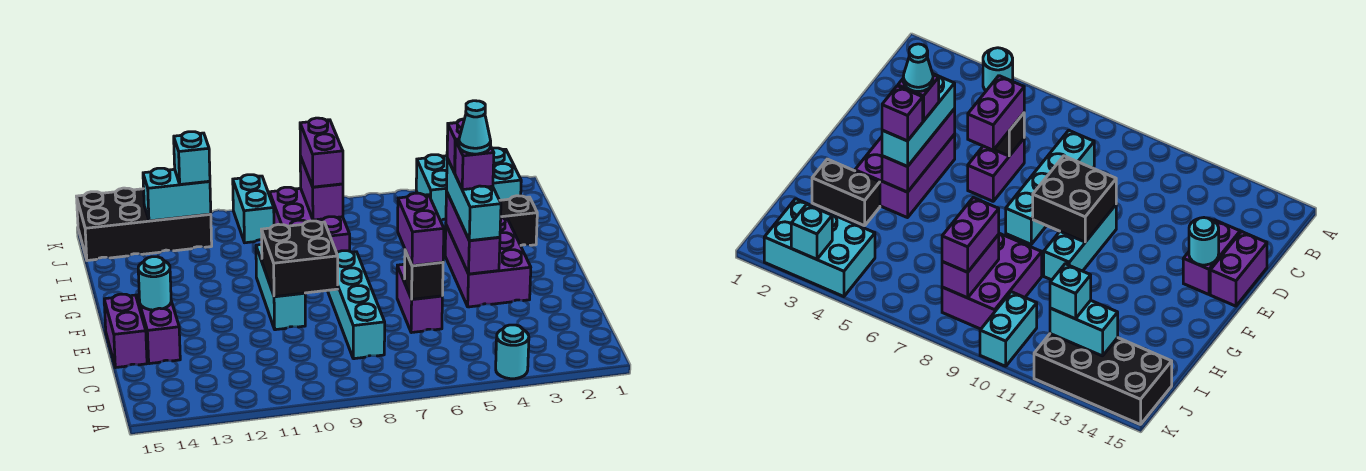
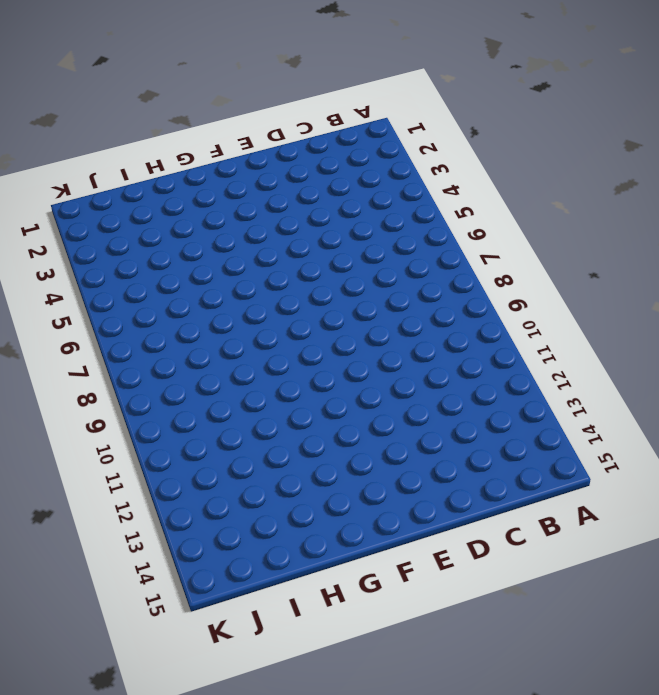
none -> cyan 1x1 round brick [496,325,529,379]
none -> cyan 1x4 brick [327,251,385,359]
none -> purple 1x2 brick [397,264,442,333]

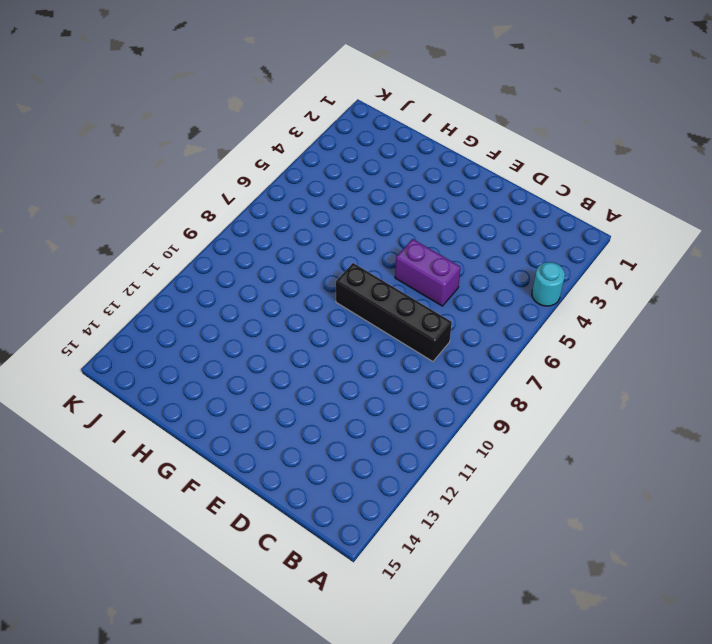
black 1x4 brick [336,263,452,361] -> cyan 1x4 brick [327,251,385,359]
none -> purple 1x2 brick [137,295,180,364]
none -> purple 1x2 brick [104,294,147,367]
none -> purple 2x3 brick [445,217,531,307]

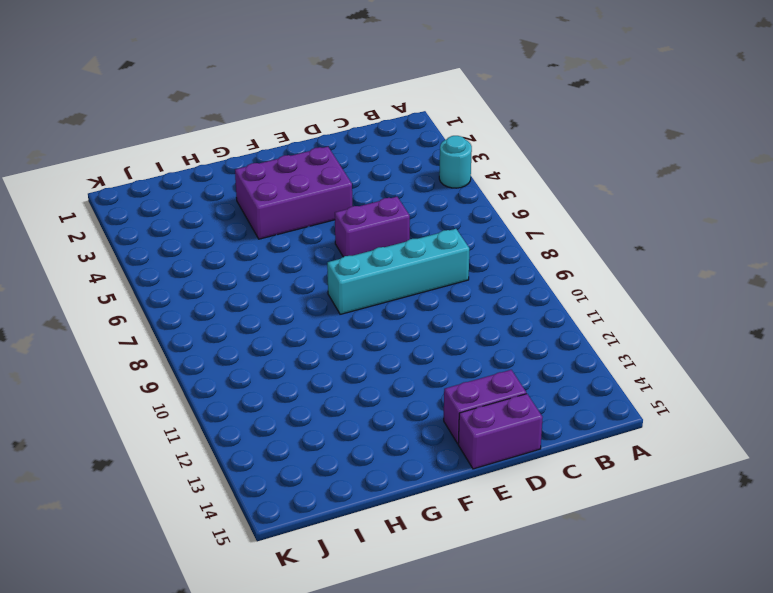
none -> cyan 1x3 brick [256,245,305,330]
none -> black 1x2 brick [500,196,537,246]
none -> purple 2x3 brick [270,187,350,253]

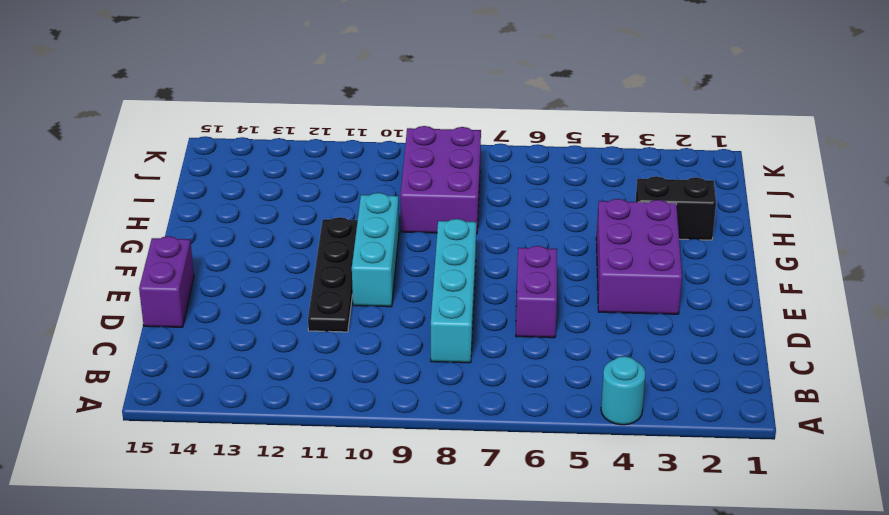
black 1x4 plate [308,217,358,332] -> none
none -> purple 1x2 brick [137,295,180,364]
none -> cyan 2x3 brick [416,148,521,221]
none -> cyan 1x2 brick [233,175,274,243]

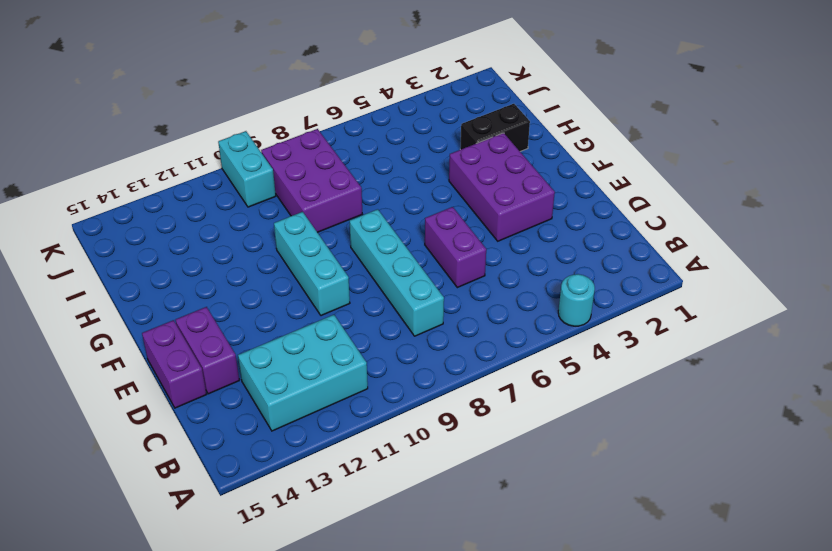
cyan 2x3 brick [238,315,368,431] -> cyan 2x3 brick moved to [416,148,521,221]
none -> black 2x4 brick [76,188,212,261]
none -> black 1x1 brick [405,251,443,299]
none -> purple 1x3 brick [446,191,500,274]

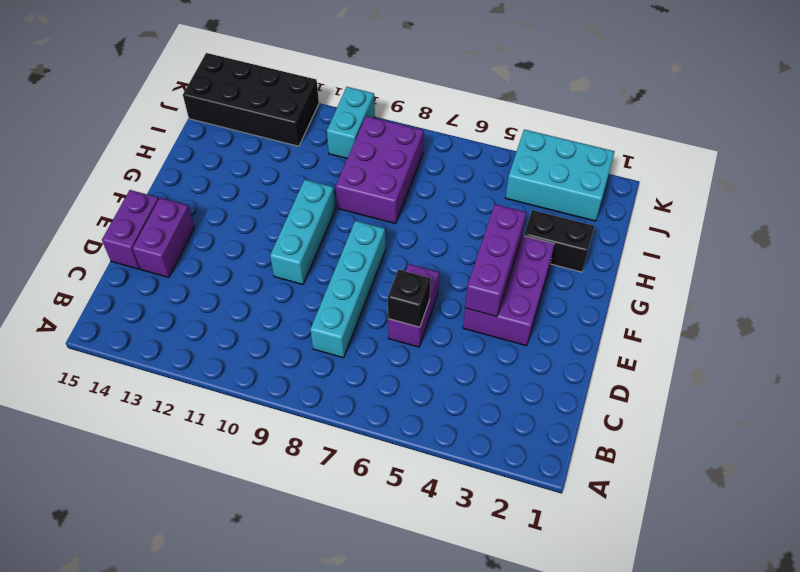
none -> cyan 1x1 round brick [496,325,529,379]
none -> black 2x2 brick [261,221,338,297]
none -> cyan 1x1 round brick [138,257,171,310]

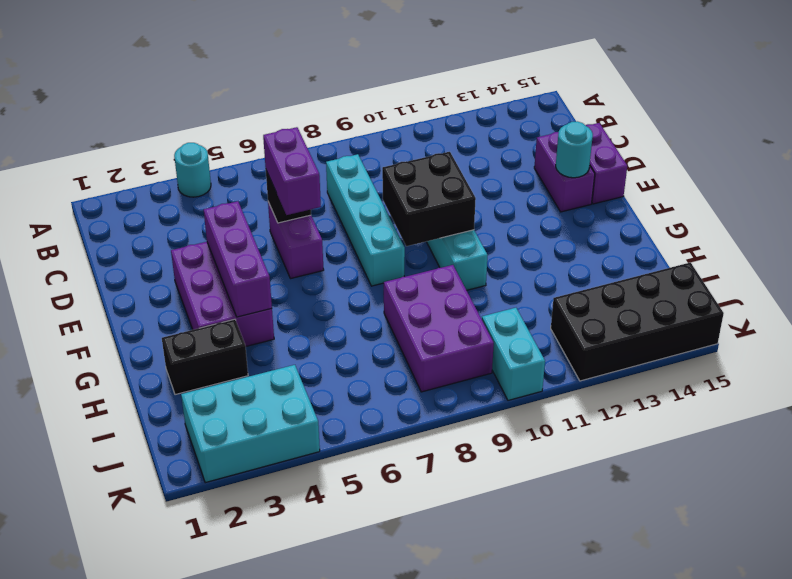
none -> purple 1x2 brick [300,156,343,220]
none -> cyan 1x2 brick [143,168,211,221]
none -> cyan 1x1 brick [791,204,832,259]

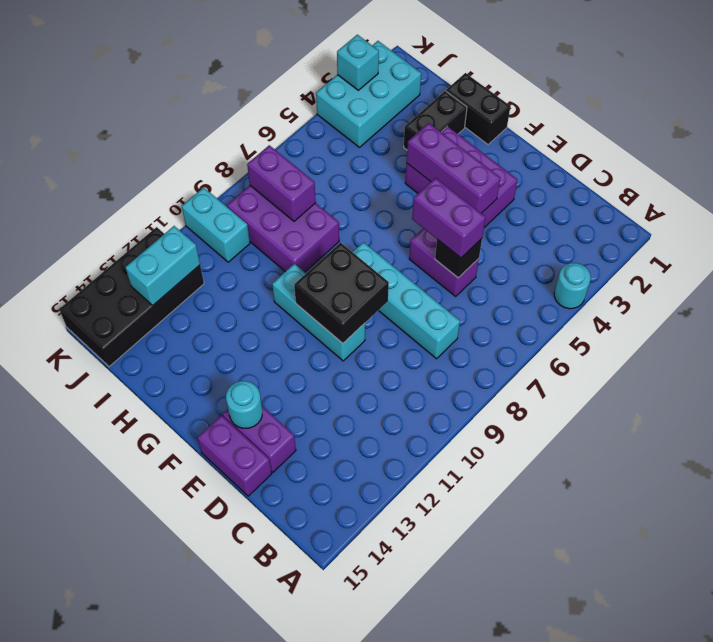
black 1x2 brick [446,73,510,145] -> none
none -> cyan 1x3 brick [446,158,501,241]
none -> purple 1x2 brick [300,118,343,187]
none -> cyan 1x1 brick [174,132,210,185]

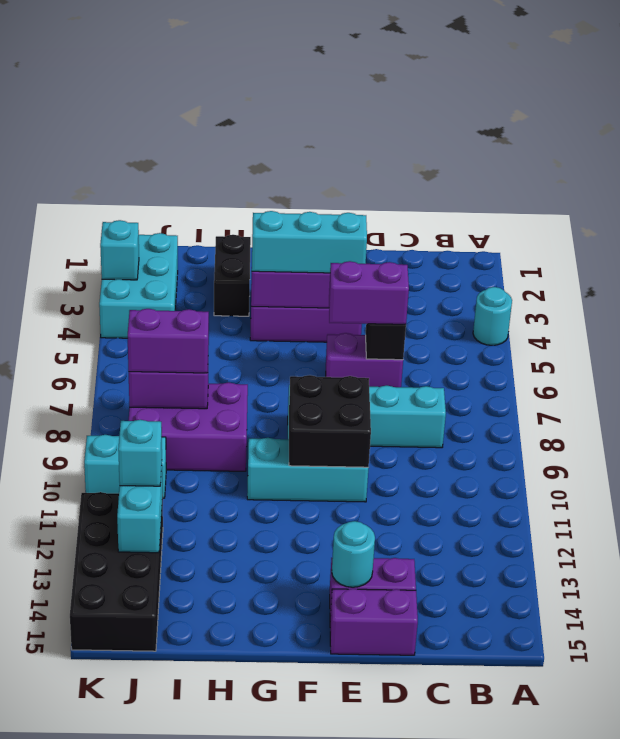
none -> purple 1x1 brick [455,140,494,190]
none -> purple 1x1 brick [447,119,464,173]
none -> cyan 1x1 cone [459,101,491,154]

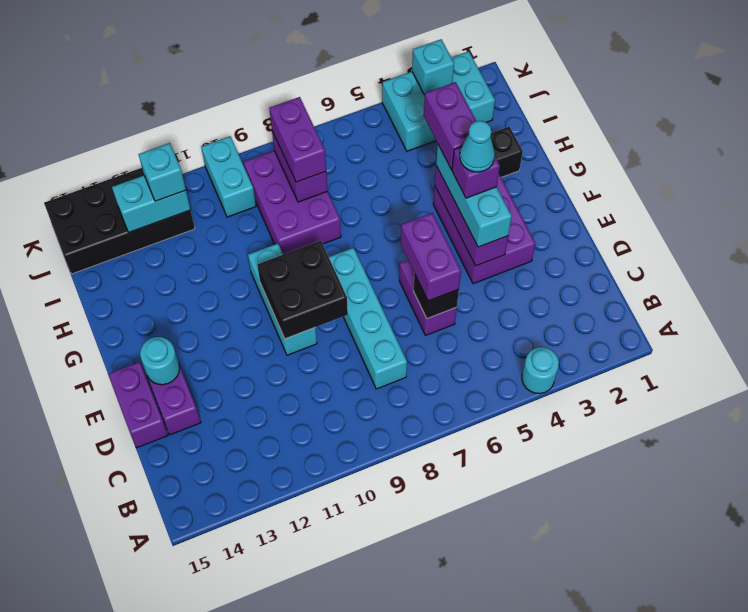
purple 1x2 brick [424,82,476,170] -> purple 1x1 brick [447,119,464,173]

